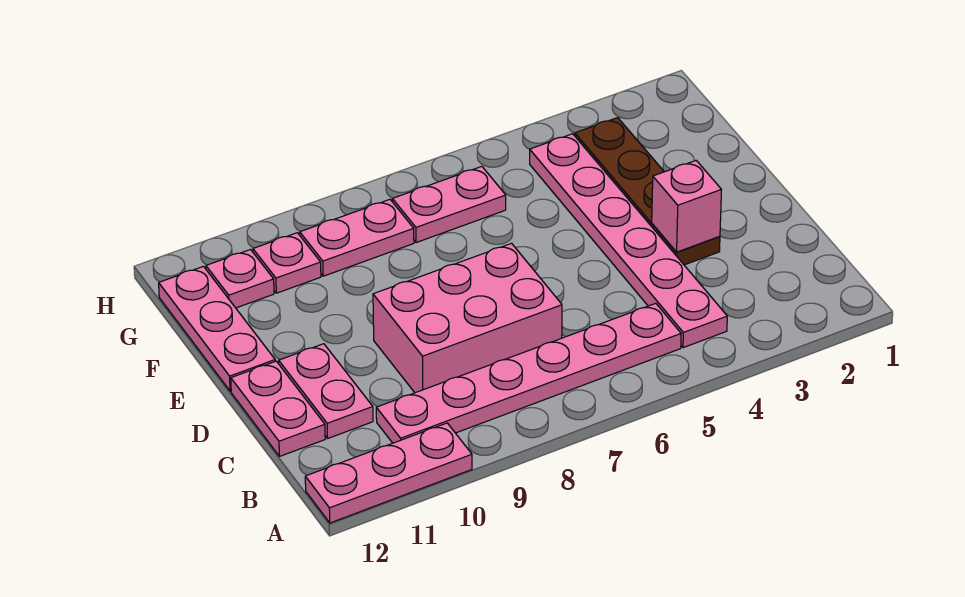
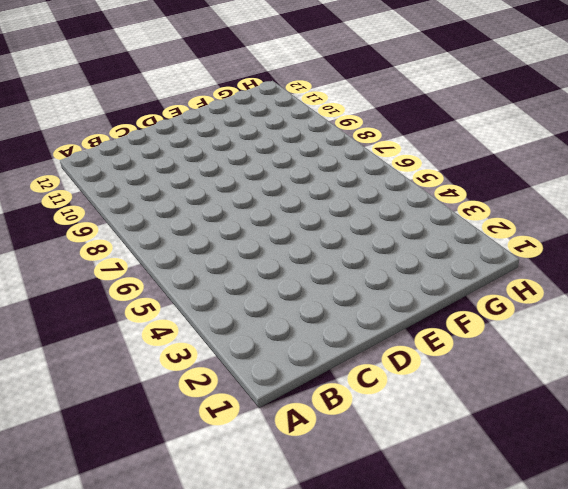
none -> pink 1x3 plate [305,423,472,523]
none -> pink 1x6 plate [530,134,727,348]
none -> pink 1x6 plate [376,303,681,443]

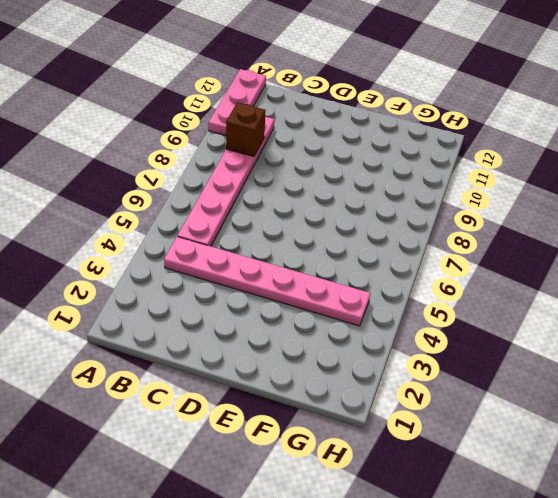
brown 1x1 brick [226,102,266,156] -> none
none -> pink 2x3 brick [373,243,562,393]
none -> pink 1x2 plate [279,344,373,438]
none -> pink 1x2 plate [231,361,325,456]

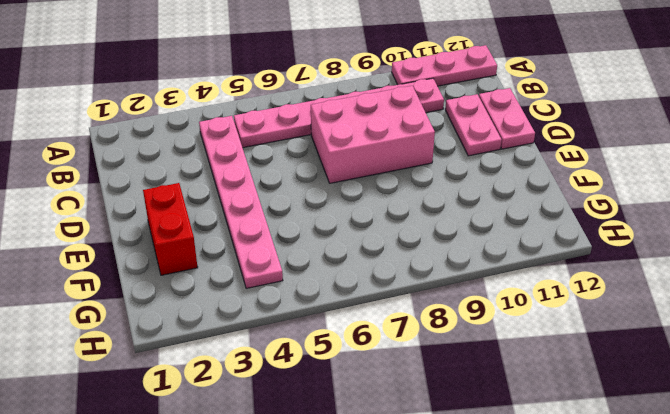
red 1x2 brick [143,183,198,275] -> none
none -> brown 1x4 plate [575,118,720,265]
none -> pink 1x3 plate [159,266,275,391]
none -> pink 1x2 plate [392,166,506,243]

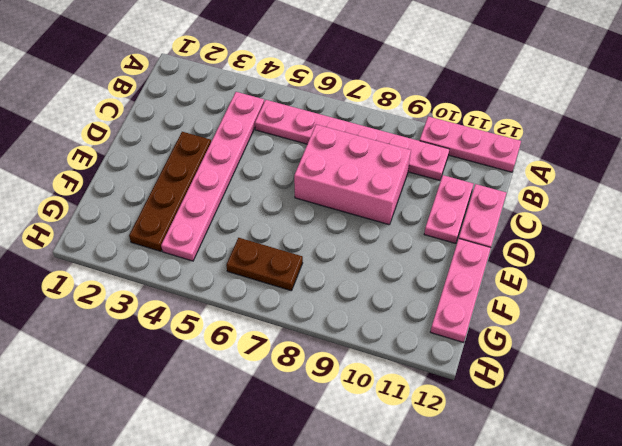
brown 1x2 plate [226,238,303,291] -> pink 1x2 plate [392,166,506,243]
none -> pink 1x2 plate [300,200,414,276]
none -> pink 1x1 plate [253,233,321,293]
none -> pink 1x1 plate [206,250,274,308]

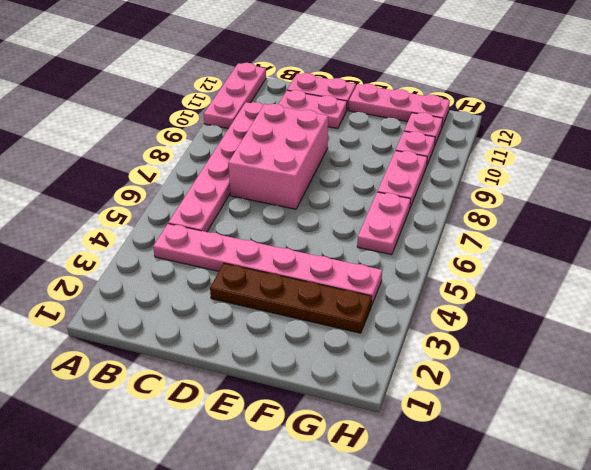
none -> pink 1x1 brick [652,161,721,252]

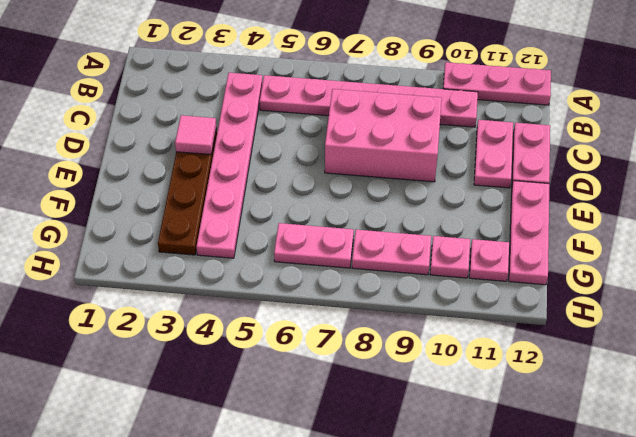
pink 1x1 tile [175,115,216,155] -> pink 1x1 brick [652,161,721,252]

